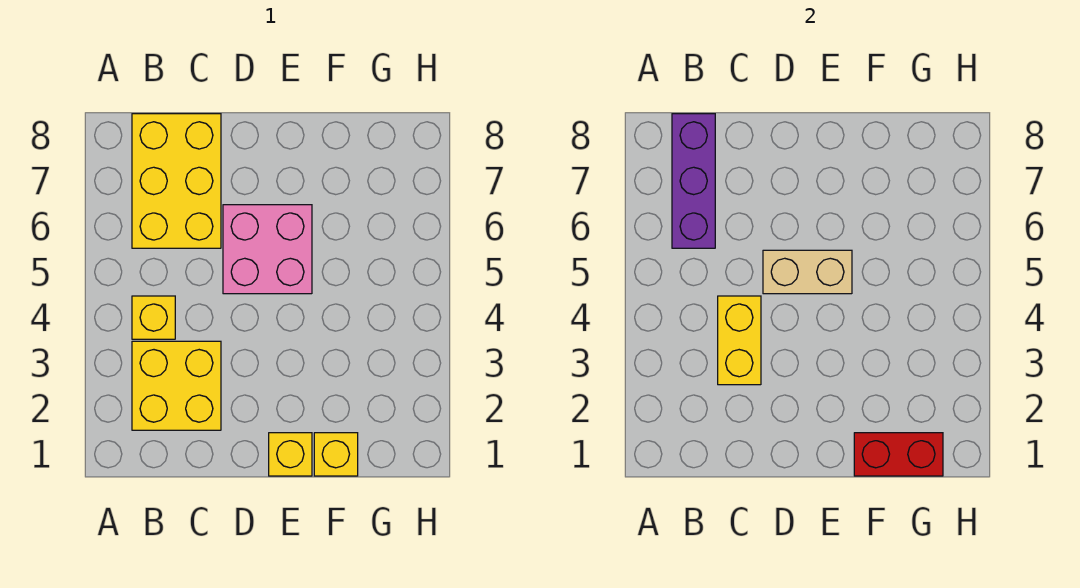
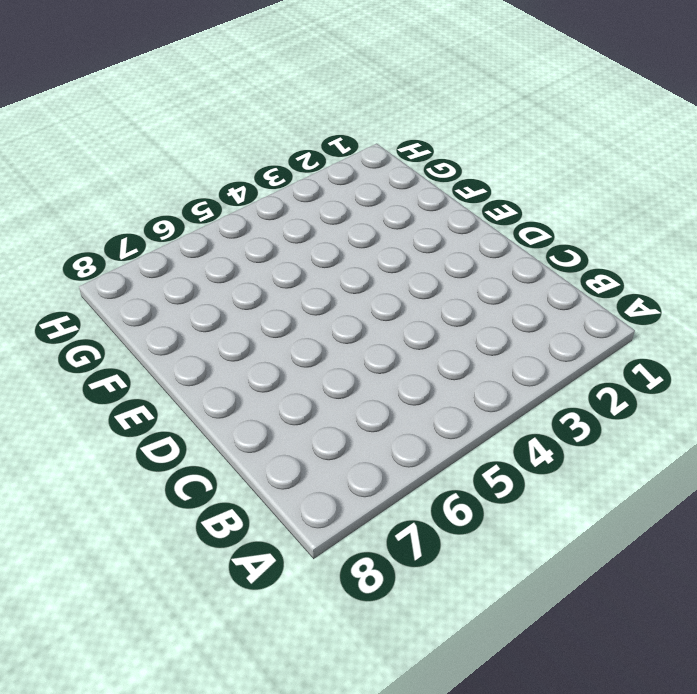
none -> yellow 2x2 brick [132,341,221,430]
none -> yellow 1x1 brick [132,296,175,339]

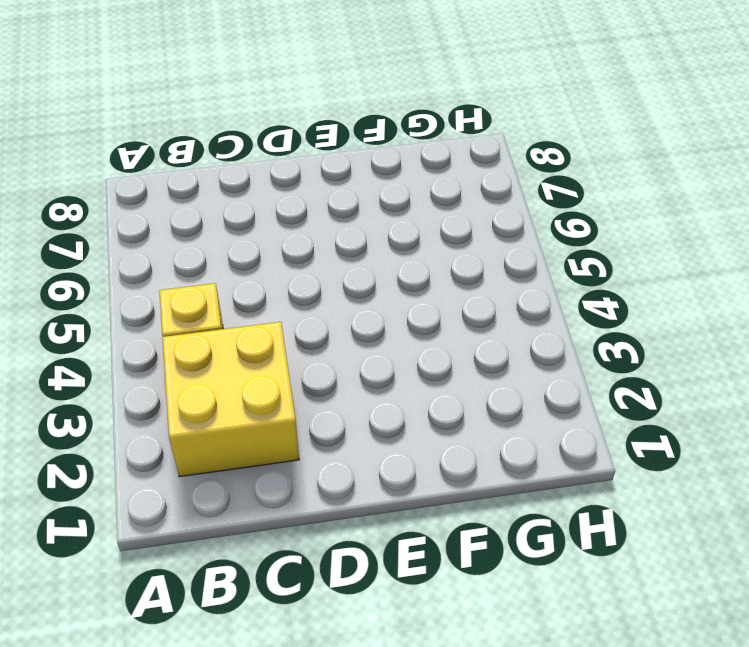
none -> yellow 2x3 brick [132,114,221,248]
none -> pink 2x2 brick [223,205,312,294]

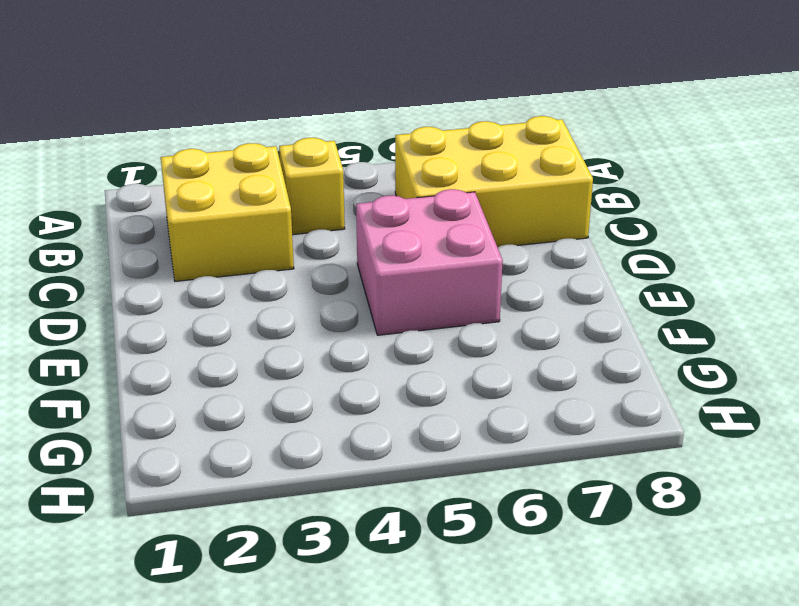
none -> yellow 1x1 brick [269,433,312,476]
none -> yellow 1x1 brick [314,433,358,476]

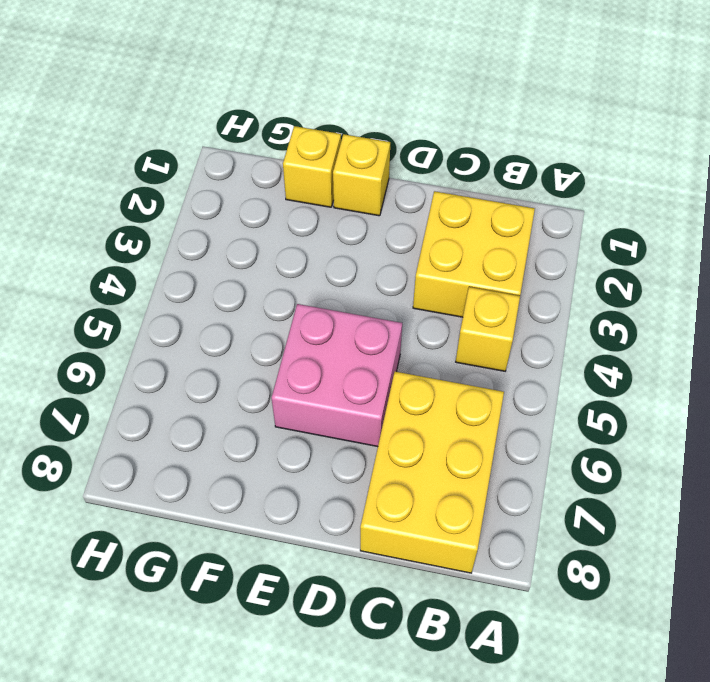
none -> purple 1x3 brick [672,114,715,248]
none -> yellow 1x2 brick [718,296,761,385]

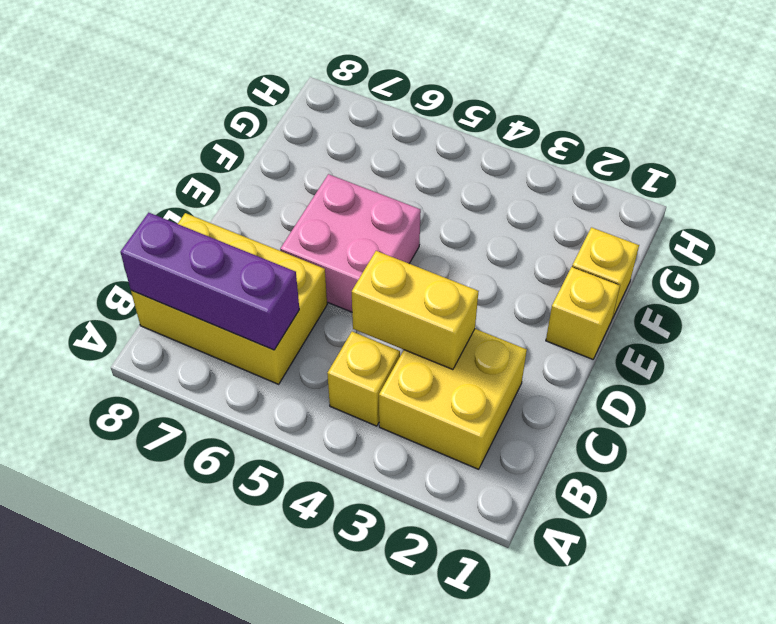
none -> tan 1x2 brick [763,250,852,294]
none -> red 1x2 brick [854,433,943,476]

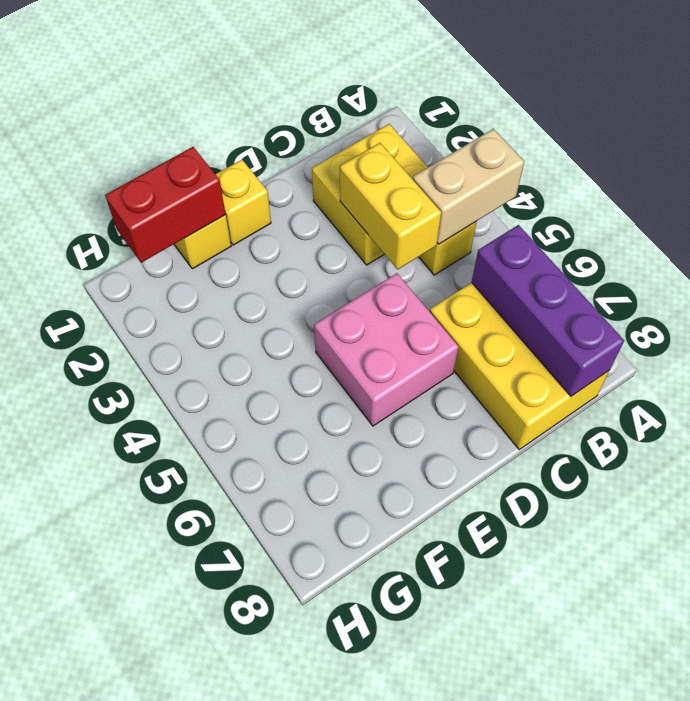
tan 1x2 brick [413,129,524,244] -> tan 1x2 brick moved to [763,250,852,294]

